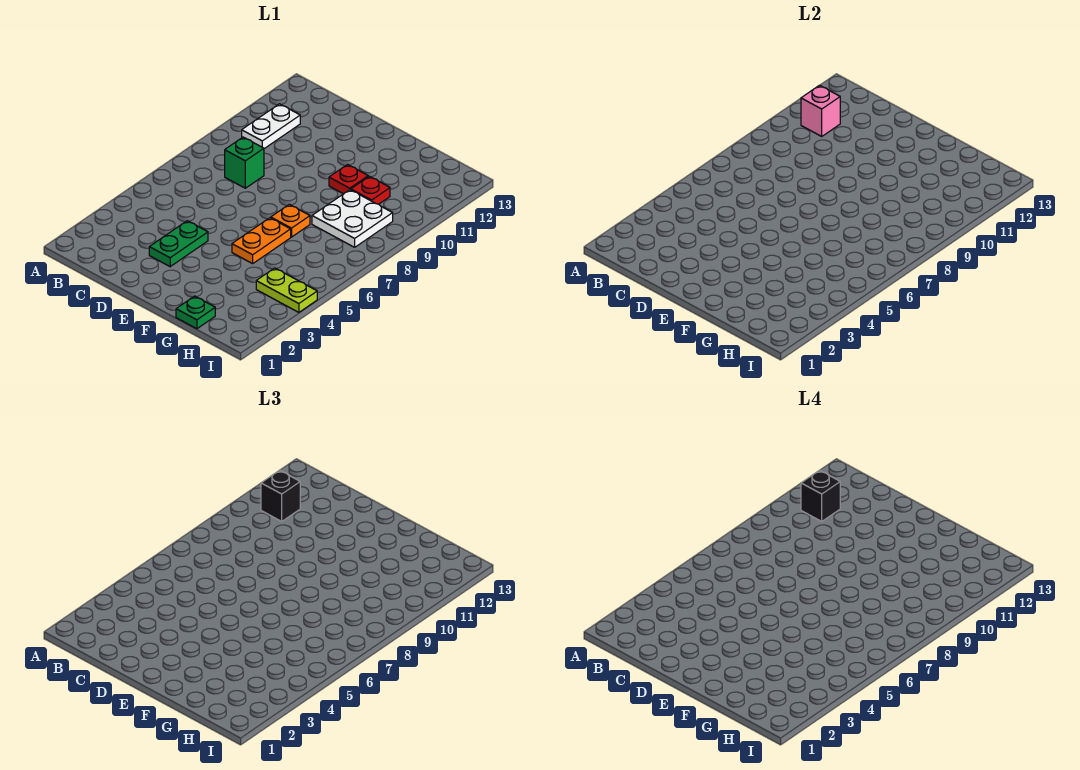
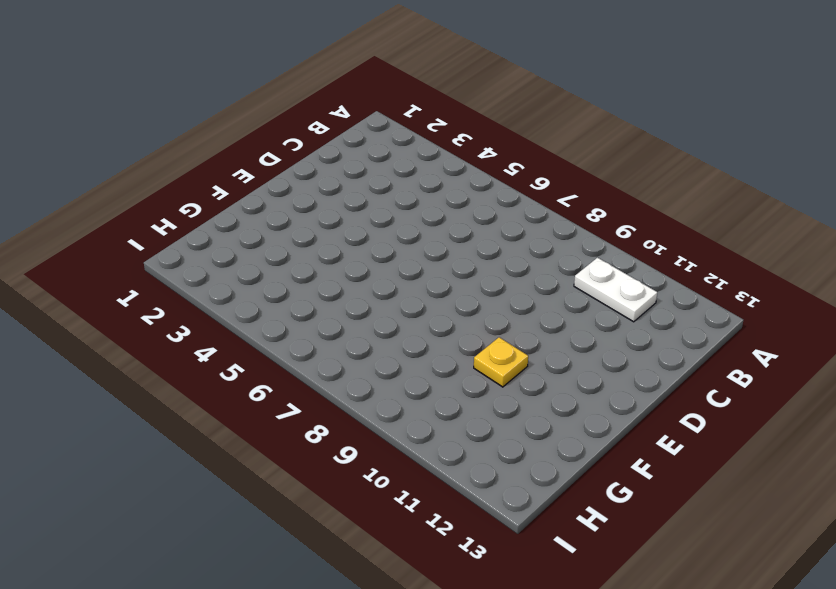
yellow 1x1 plate [474,337,528,387] -> red 1x1 plate [329,165,368,194]
none -> green 1x1 brick [225,137,264,188]
none -> green 1x2 plate [149,221,208,267]
none -> orange 1x2 plate [232,218,291,264]

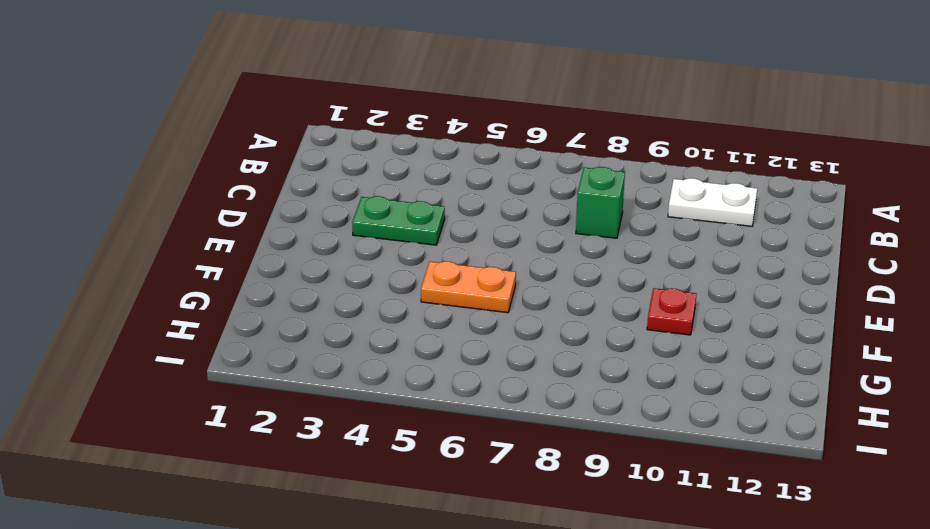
none -> orange 1x1 plate [271,204,310,237]
none -> green 1x1 plate [176,296,215,329]
none -> white 2x2 plate [312,190,393,247]

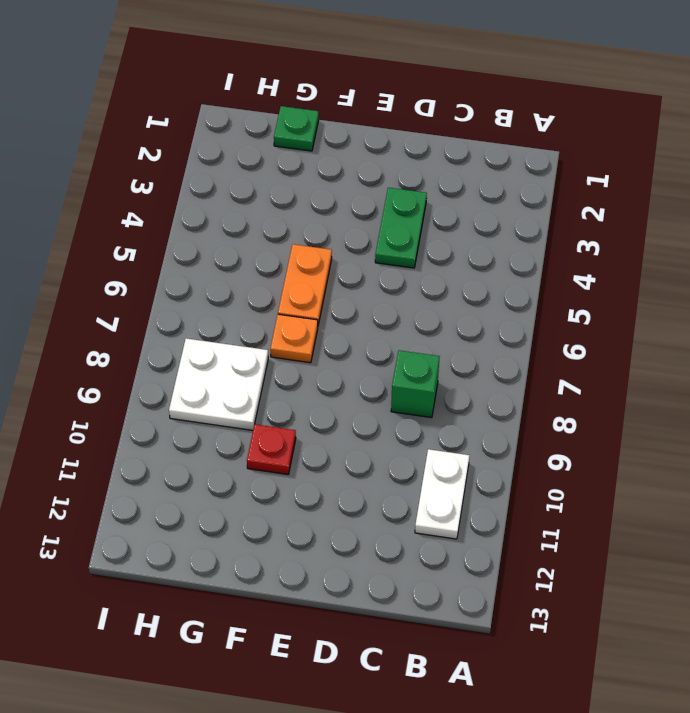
none -> red 1x1 plate [351,176,390,204]
none -> lime 1x2 plate [256,268,317,312]
none -> pink 1x1 brick [801,85,840,136]

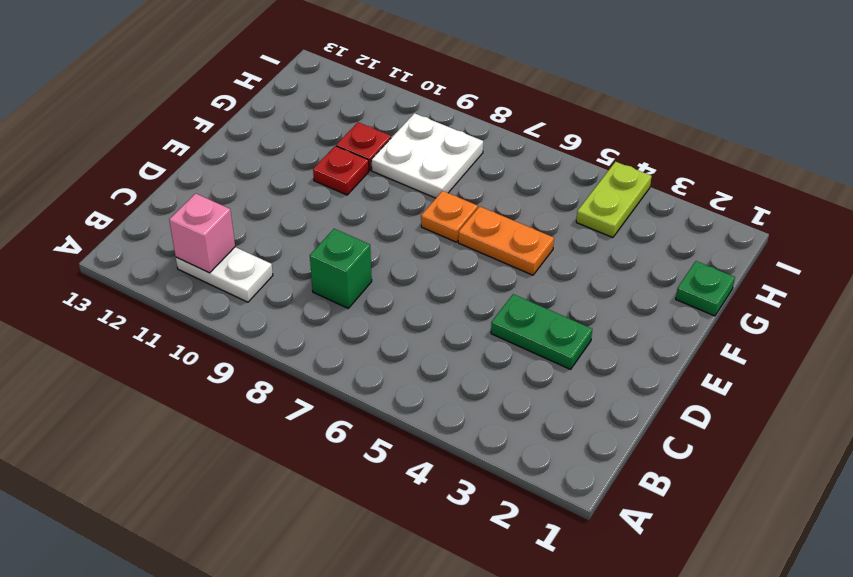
none -> black 1x1 brick [261,470,300,521]
none -> black 1x1 brick [801,470,840,521]

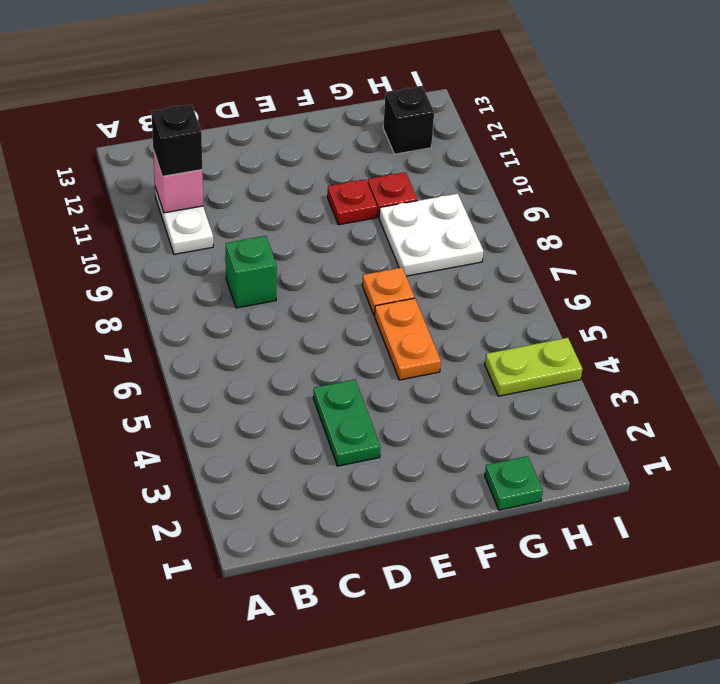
black 1x1 brick [383,87,434,154] -> black 1x1 brick moved to [801,470,840,521]

